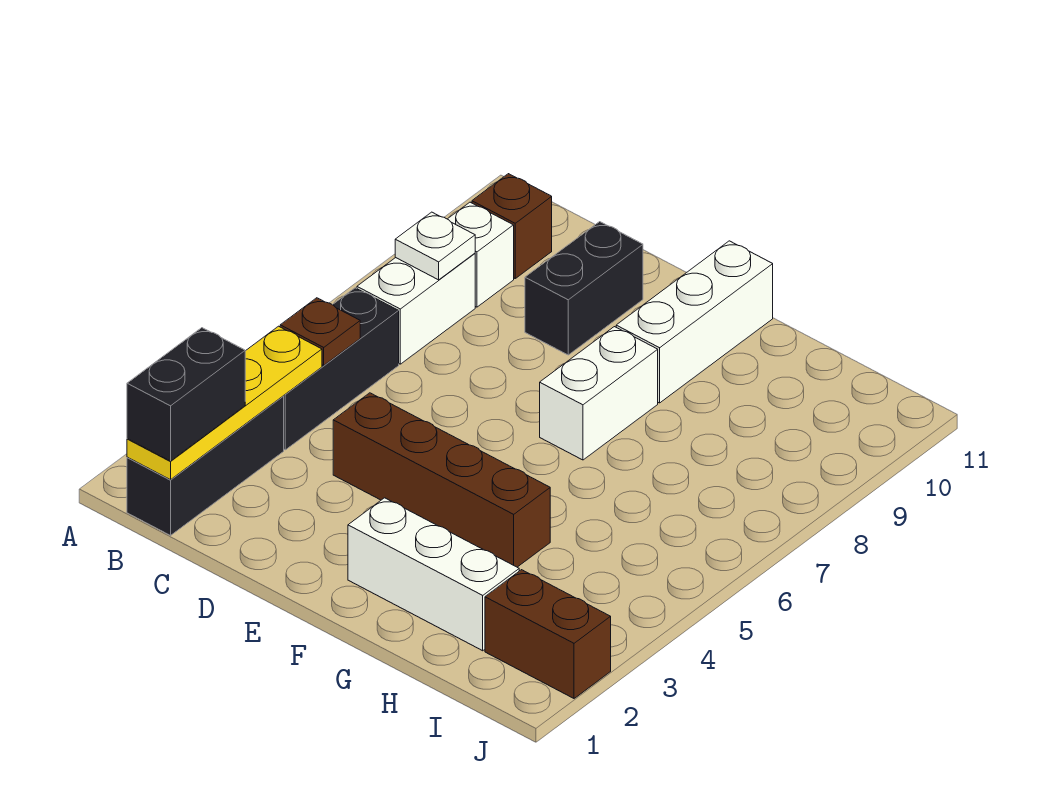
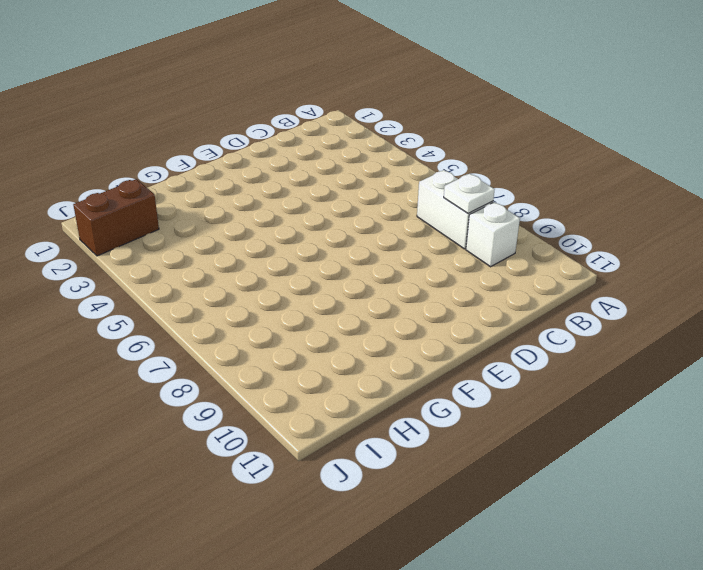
none -> black 1x3 brick [127,396,284,536]
none -> black 1x3 brick [284,288,399,450]
none -> brown 1x1 brick [472,174,552,278]

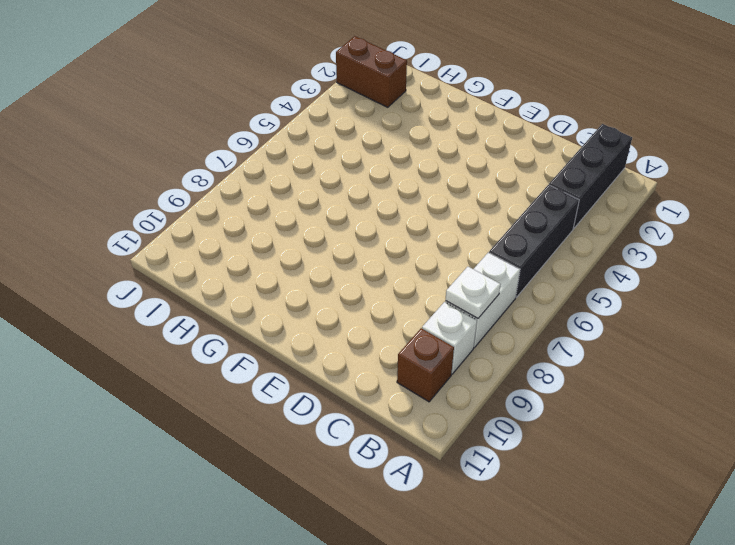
none -> brown 1x4 brick [333,393,550,567]
none -> black 1x2 brick [525,222,643,355]
none -> white 1x3 brick [348,498,519,651]

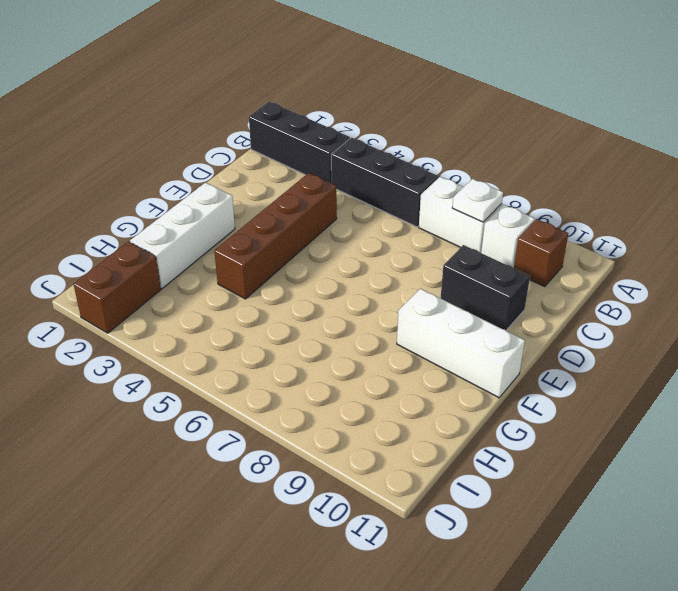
none -> white 1x2 brick [540,327,658,460]
none -> yellow 1x4 plate [127,326,322,480]
none -> brown 1x1 plate [280,298,360,365]

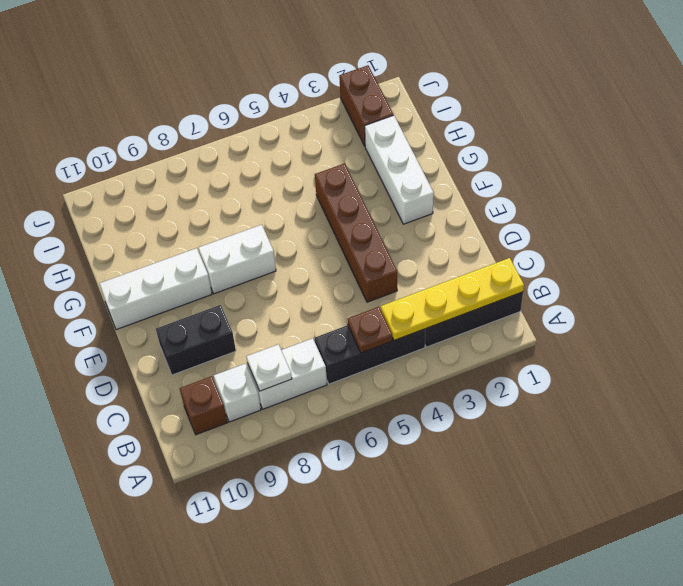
none -> black 1x2 brick [127,328,245,461]

